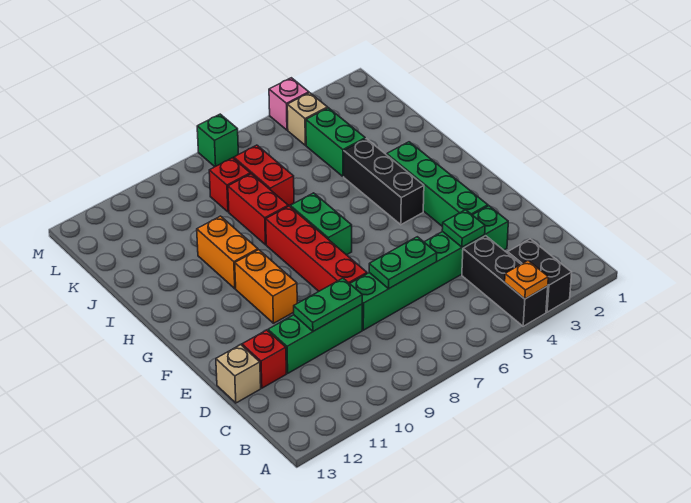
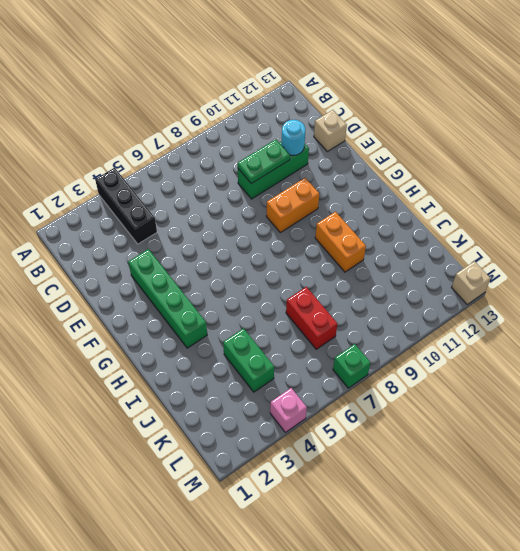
cyan 1x1 round brick [281,120,305,155] -> none
orange 1x2 brick [266,178,319,233] -> orange 1x2 brick turned to [235,250,297,323]
tan 1x1 brick [452,261,491,304] -> tan 1x1 brick moved to [287,93,328,145]
none -> black 1x2 brick [508,239,572,312]
none -> green 1x6 brick [350,206,508,330]
none -> red 1x1 brick [242,330,286,388]

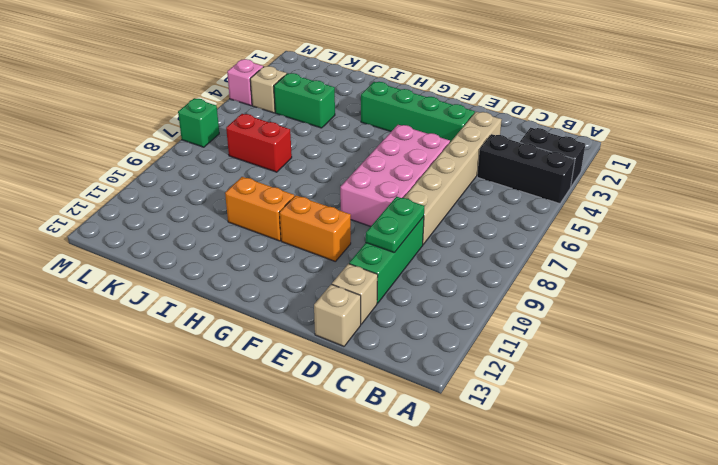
tan 1x6 brick [404,112,502,244] -> green 1x6 brick [350,206,508,330]
tan 1x1 brick [332,264,378,324] -> red 1x1 brick [242,330,286,388]
pink 2x4 brick [340,125,450,226] -> red 1x4 brick [266,206,367,291]
none -> black 1x3 brick [344,139,424,225]
none -> green 1x2 brick [290,193,352,255]
none -> red 1x2 brick [228,174,288,245]

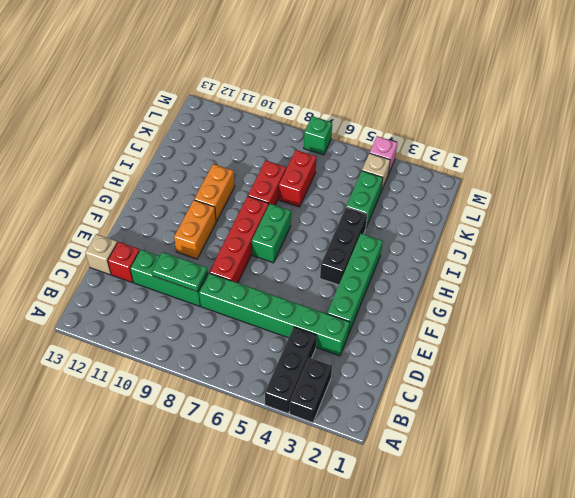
none -> red 1x1 brick [209,158,250,212]
none -> orange 1x1 plate [505,261,548,299]
none -> green 1x1 plate [442,210,485,247]

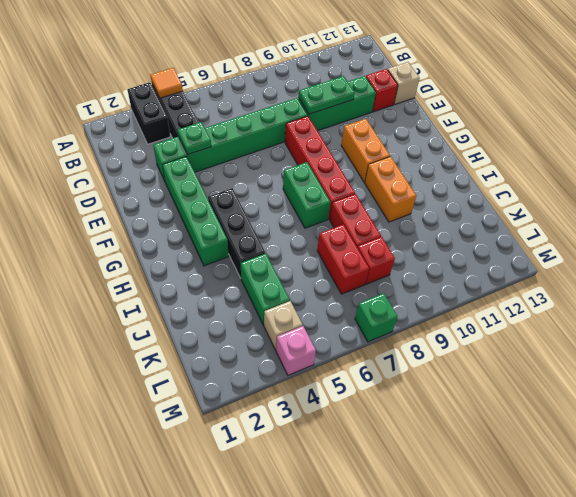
orange 1x1 tile [151,68,183,98] -> orange 1x1 plate [505,261,548,299]
none -> green 1x2 plate [369,237,437,289]

